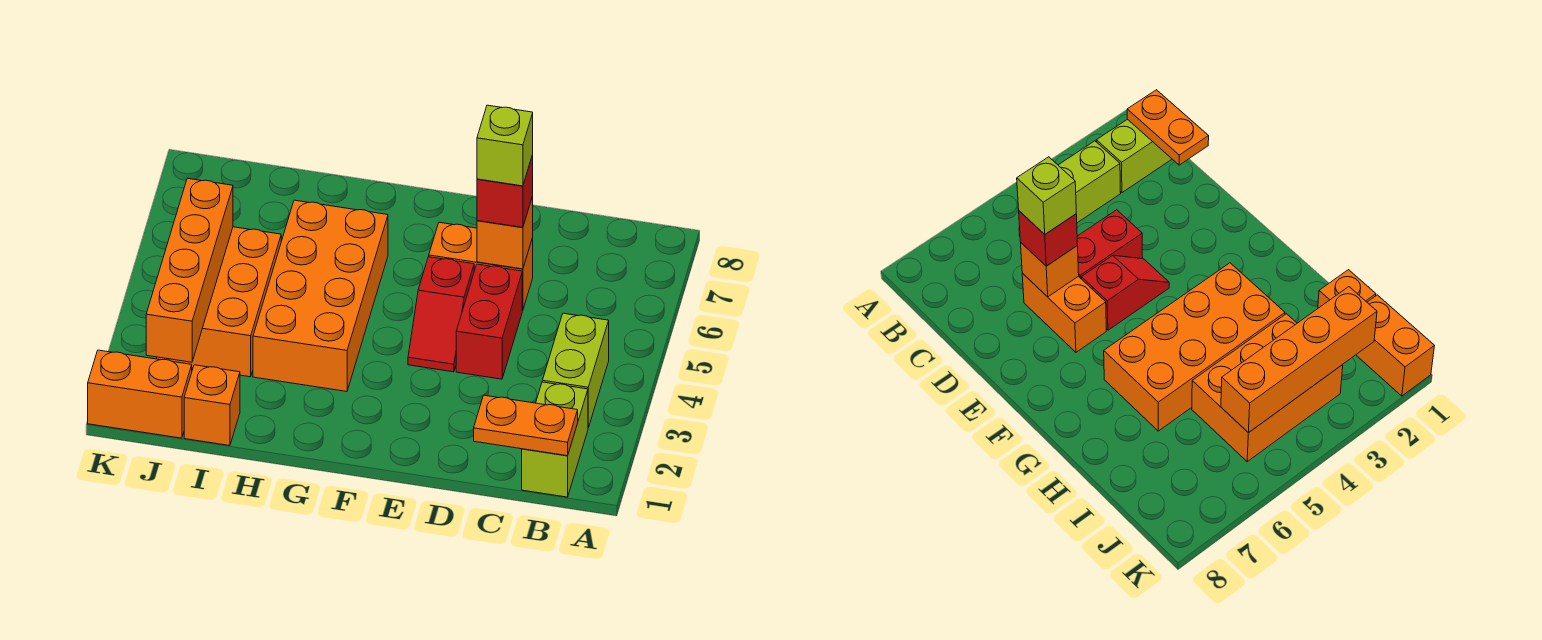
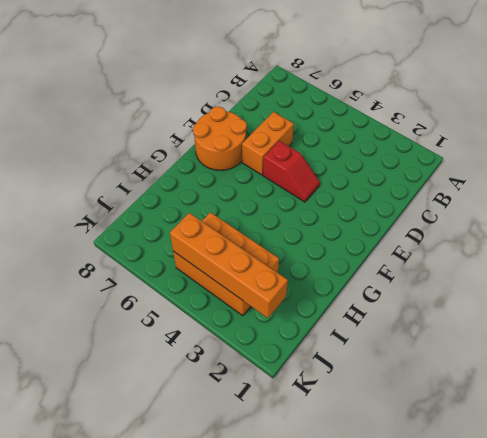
orange 2x2 round brick [193,107,247,170] -> none
none -> lime 1x2 brick [522,382,588,497]
none -> lime 1x2 brick [542,313,609,428]
none -> red 1x2 brick [456,264,522,379]

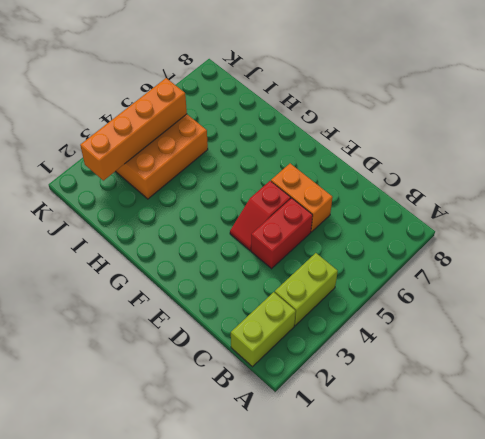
none -> orange 2x4 brick [253,200,388,392]
none -> orange 1x1 brick [184,365,240,446]
none -> orange 1x2 brick [88,350,192,438]

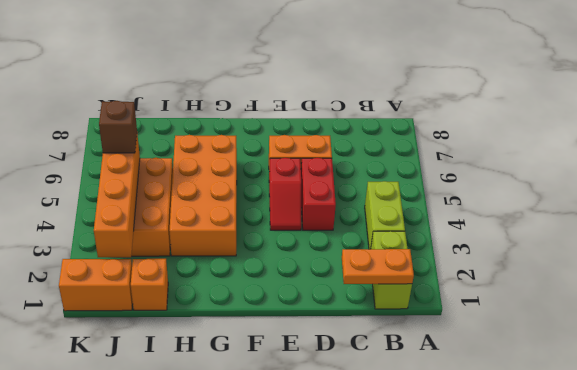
brown 1x1 brick [99,101,137,153] -> none
none -> orange 1x1 brick [477,196,533,269]
none -> red 1x1 brick [477,155,533,227]
none -> lime 1x1 brick [477,105,533,186]

